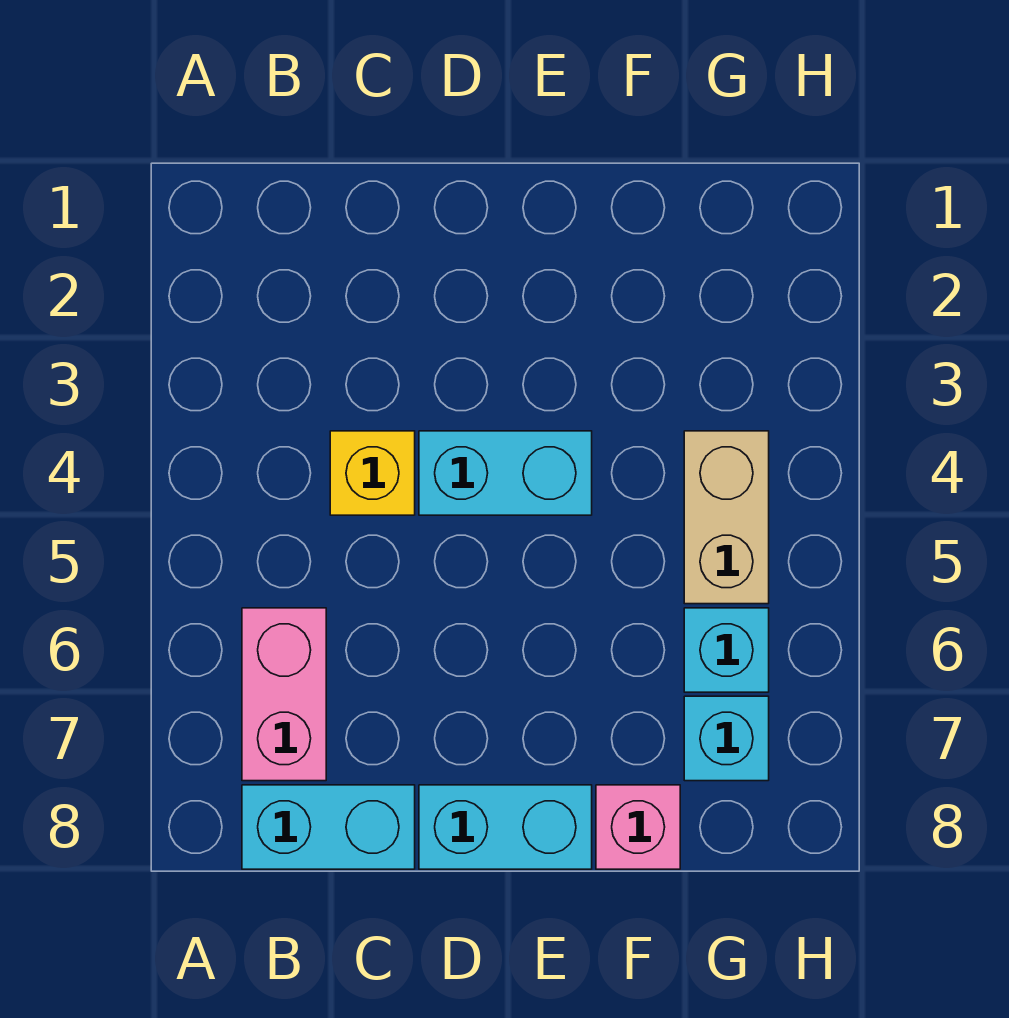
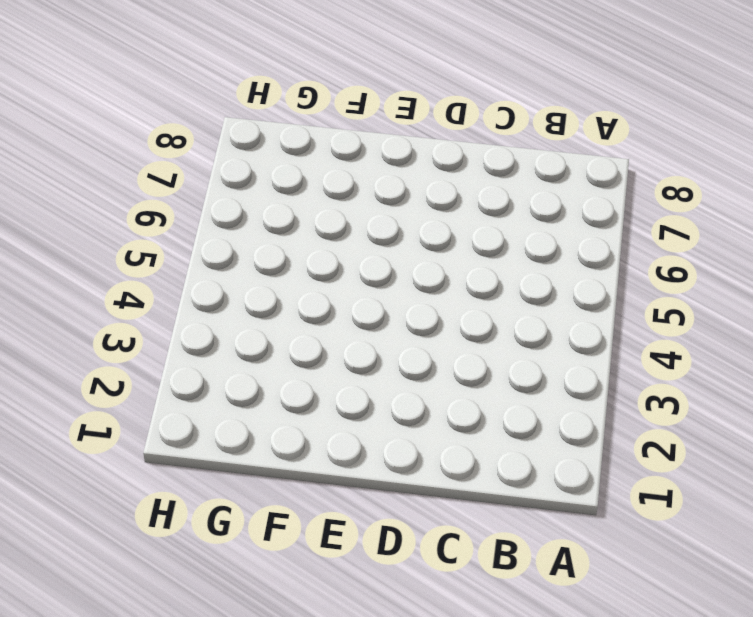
none -> pink 1x2 brick [242,608,326,781]
none -> cyan 1x2 brick [242,785,415,869]

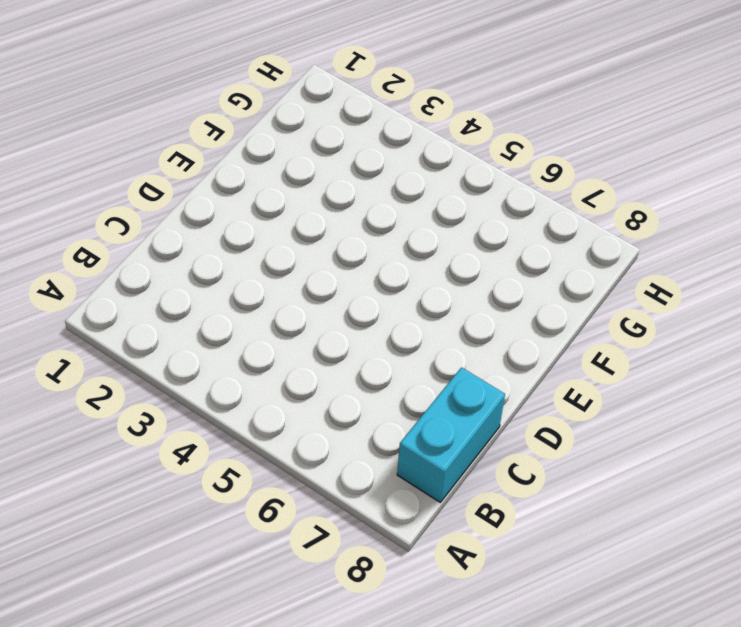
none -> pink 1x2 brick [242,608,326,781]
none -> yellow 1x1 brick [330,431,415,515]

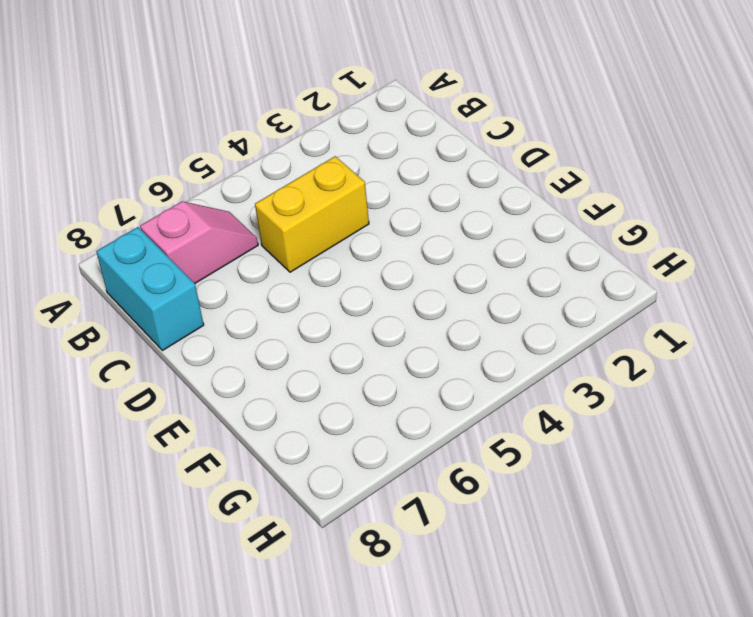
pink 1x2 slope [140,201,258,283] -> pink 1x2 brick [242,608,326,781]
yellow 1x2 brick [255,156,369,272] -> yellow 1x1 brick [330,431,415,515]
none -> cyan 1x2 brick [419,431,592,515]
none -> cyan 1x2 brick [419,785,592,869]

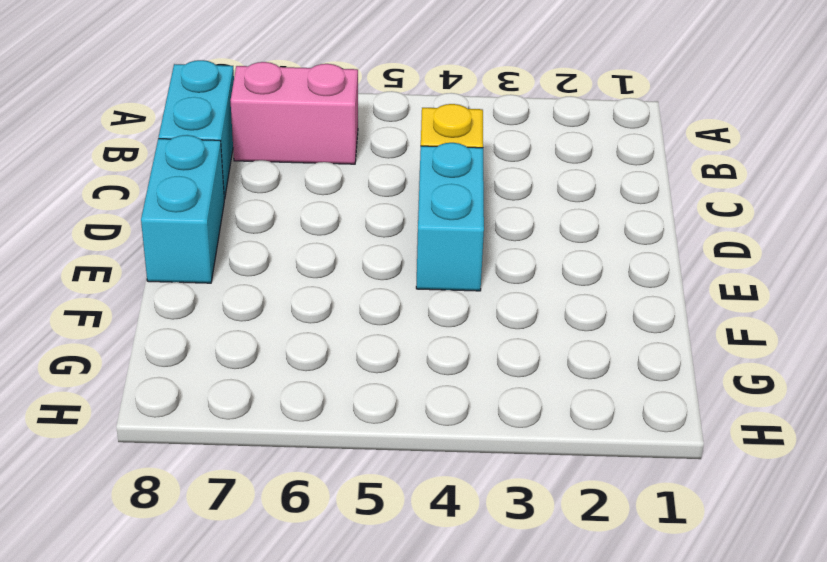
none -> pink 1x1 brick [596,785,680,869]
none -> tan 1x2 brick [684,431,769,604]

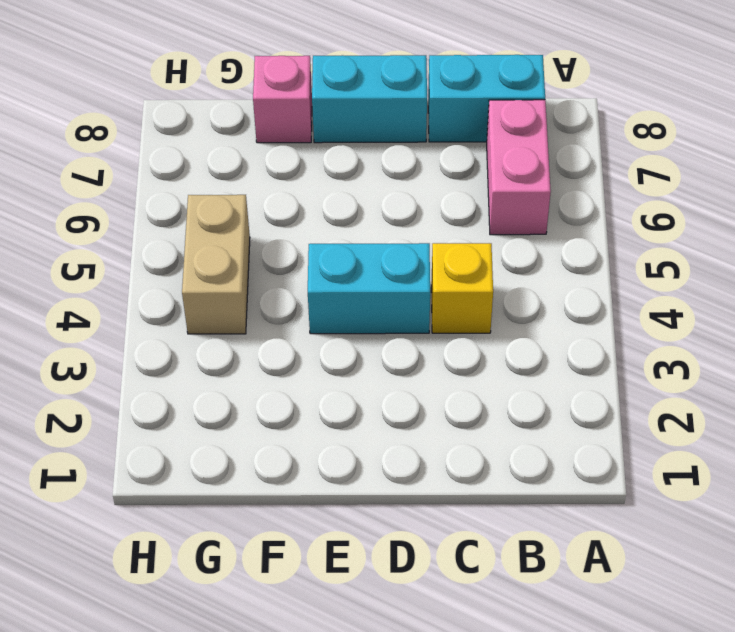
none -> cyan 1x1 brick [684,608,769,692]
none -> cyan 1x1 brick [684,696,769,781]

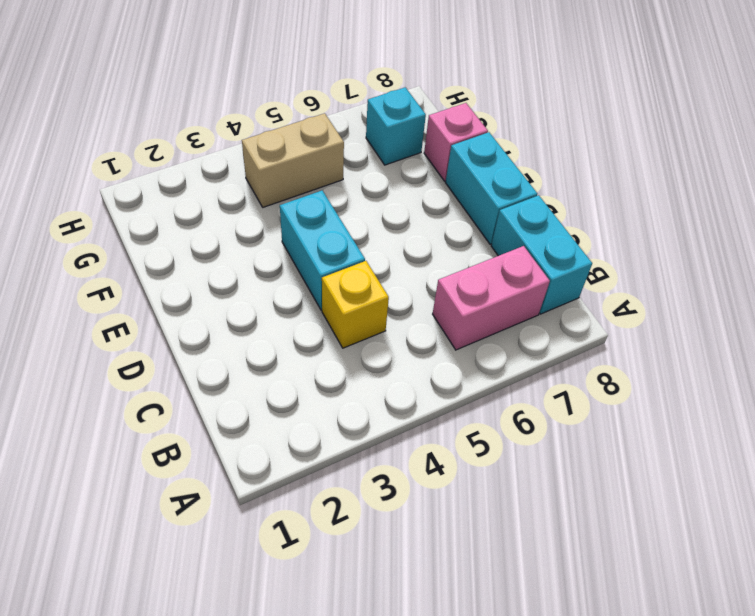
none -> cyan 1x1 brick [684,608,769,692]

